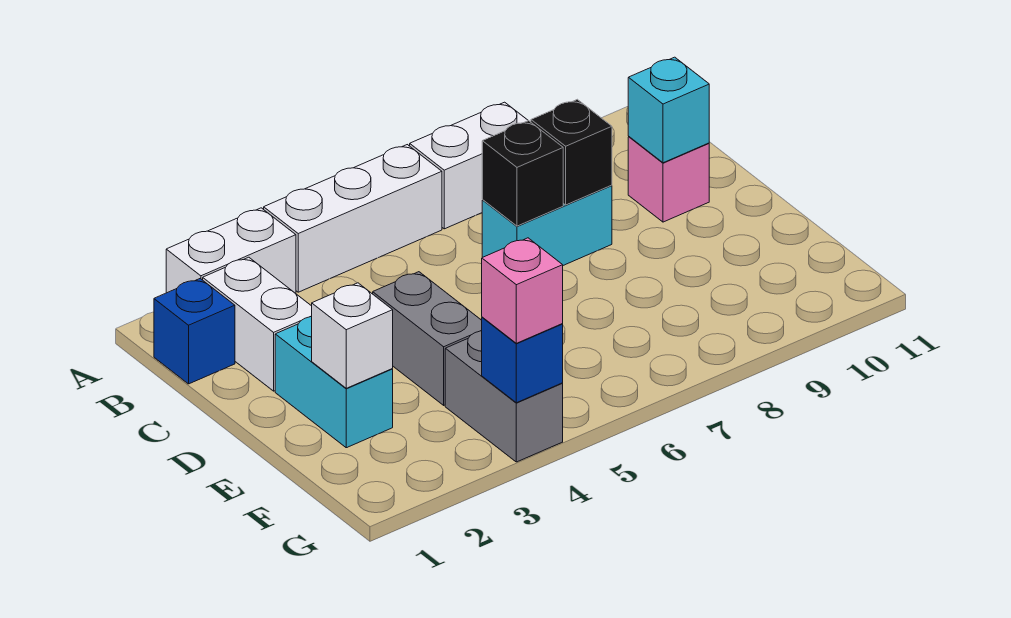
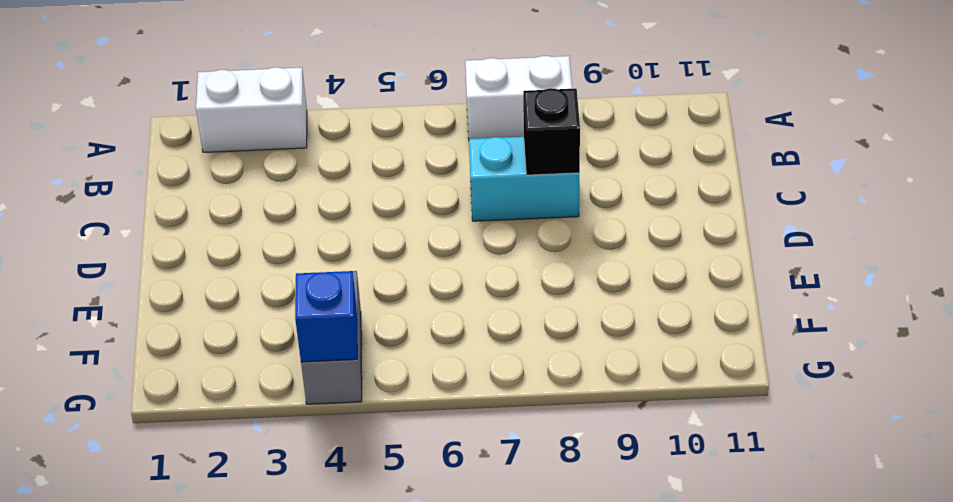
none -> white 1x3 brick [264,145,442,292]
none -> blue 1x1 brick [154,279,235,384]
none -> white 1x2 brick [203,257,312,391]

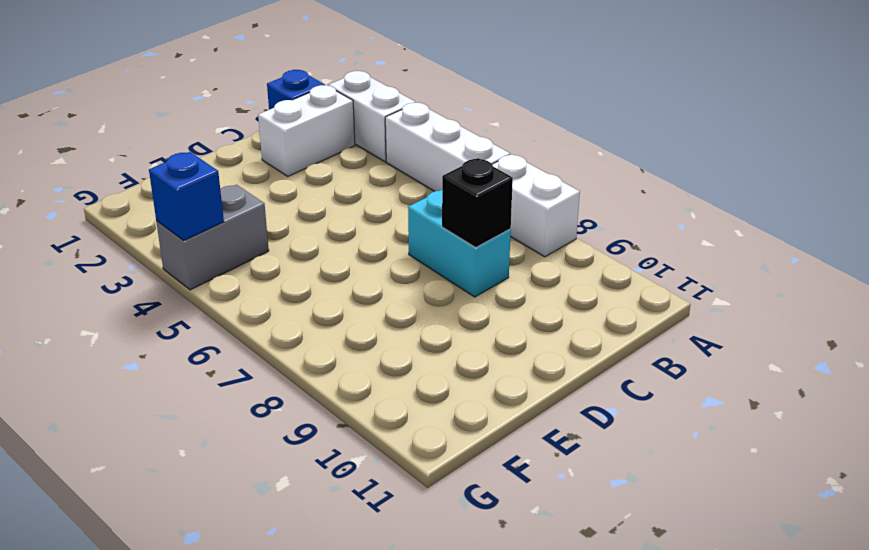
none -> pink 1x1 brick [628,137,709,222]
none -> cyan 1x2 brick [275,317,393,448]
none -> grey 1x2 brick [373,272,482,405]

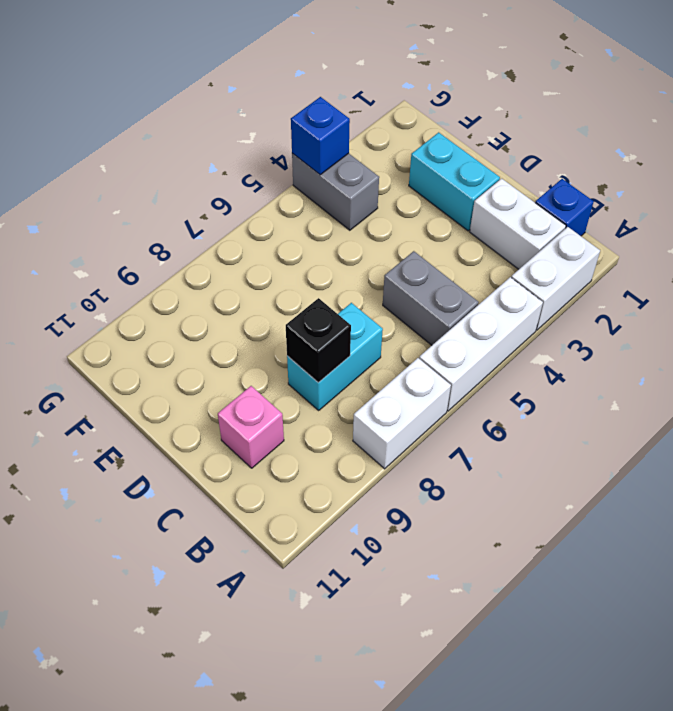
grey 1x2 brick [383,251,479,345] -> grey 1x2 brick moved to [373,272,482,405]
none -> black 1x1 brick [482,121,563,226]
none -> cyan 1x1 brick [628,57,709,163]
none -> white 1x1 brick [312,283,393,388]

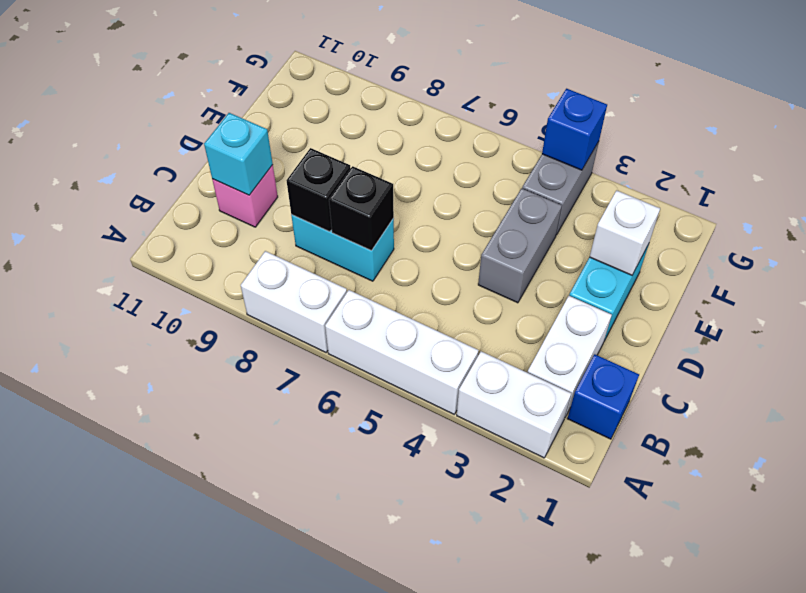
none -> pink 1x1 brick [482,238,563,343]

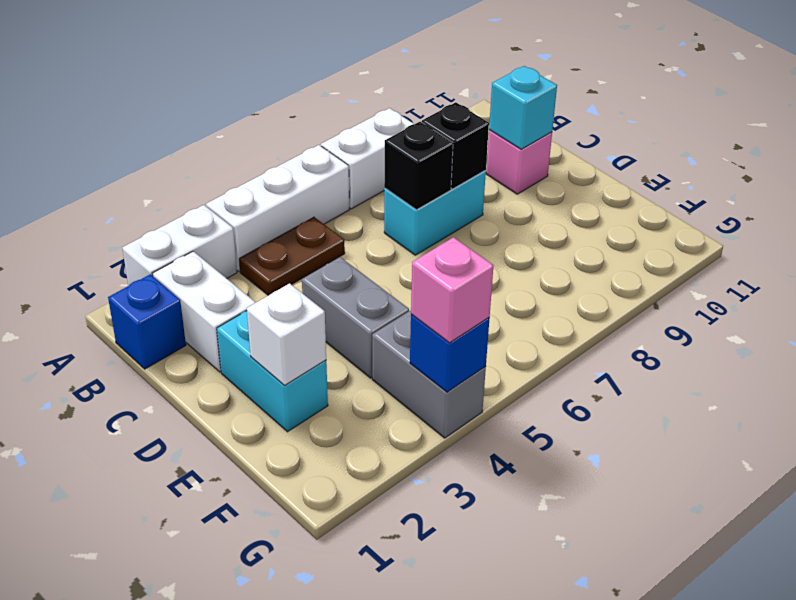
brown 1x2 plate [239,217,345,295] -> none

